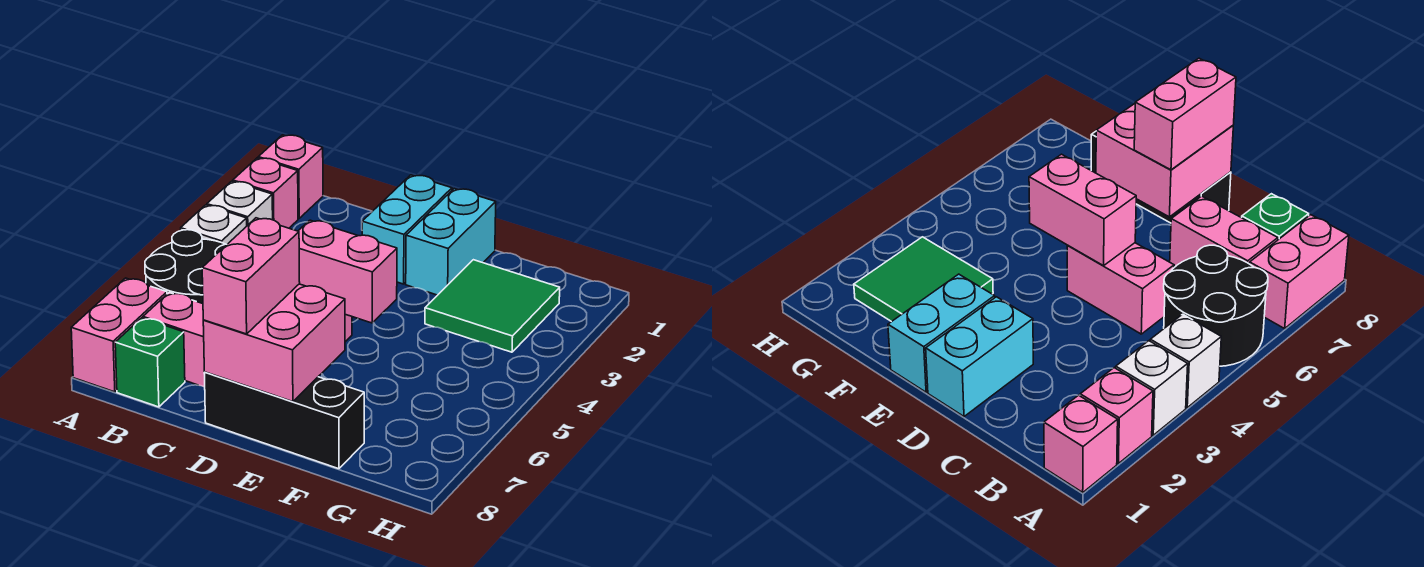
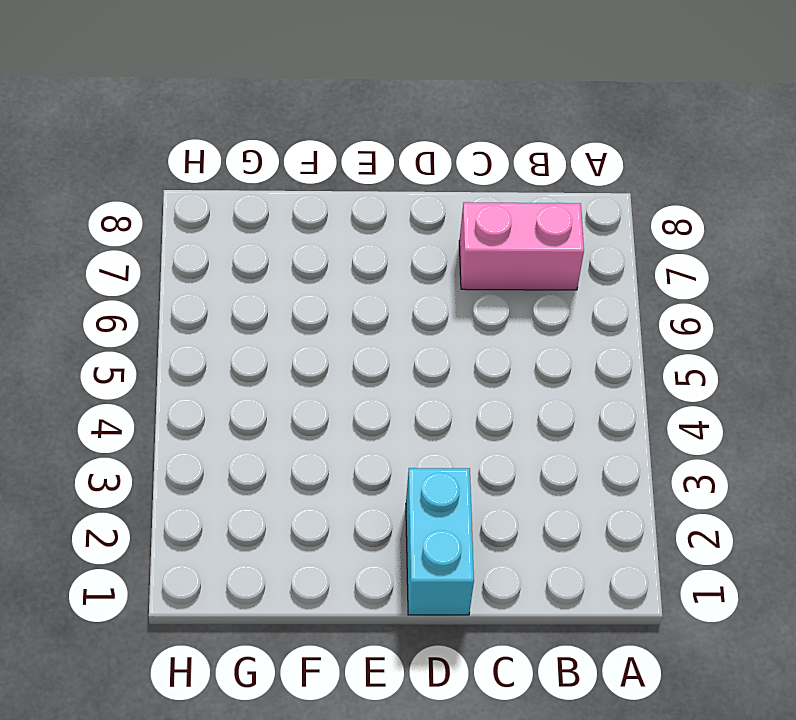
none -> pink 1x1 brick [258,135,323,218]
none -> pink 1x1 brick [233,158,298,228]
none -> white 1x1 brick [207,181,273,226]

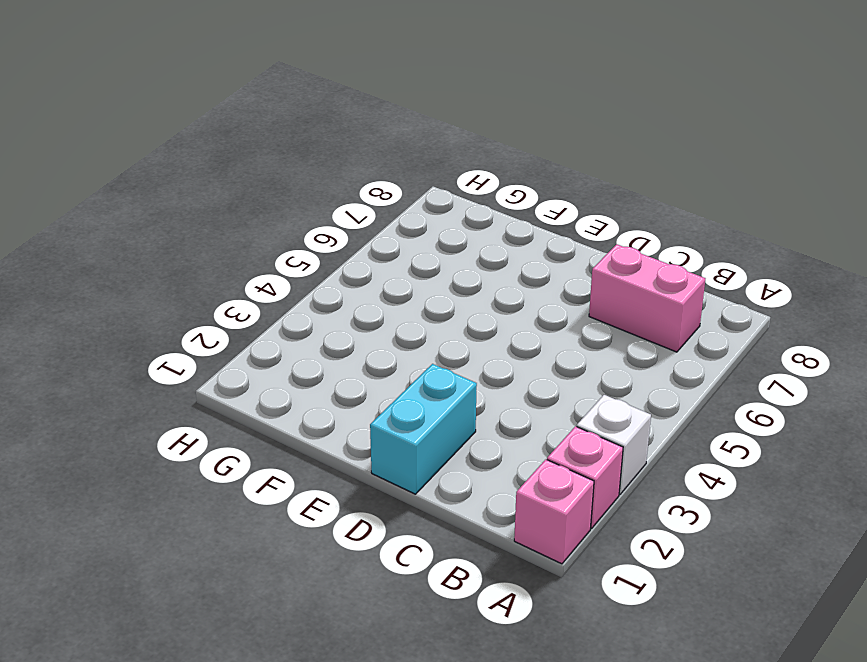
none -> white 1x1 brick [181,205,247,244]
none -> black 2x2 round brick [145,230,227,304]
none -> pink 1x2 brick [71,278,167,392]

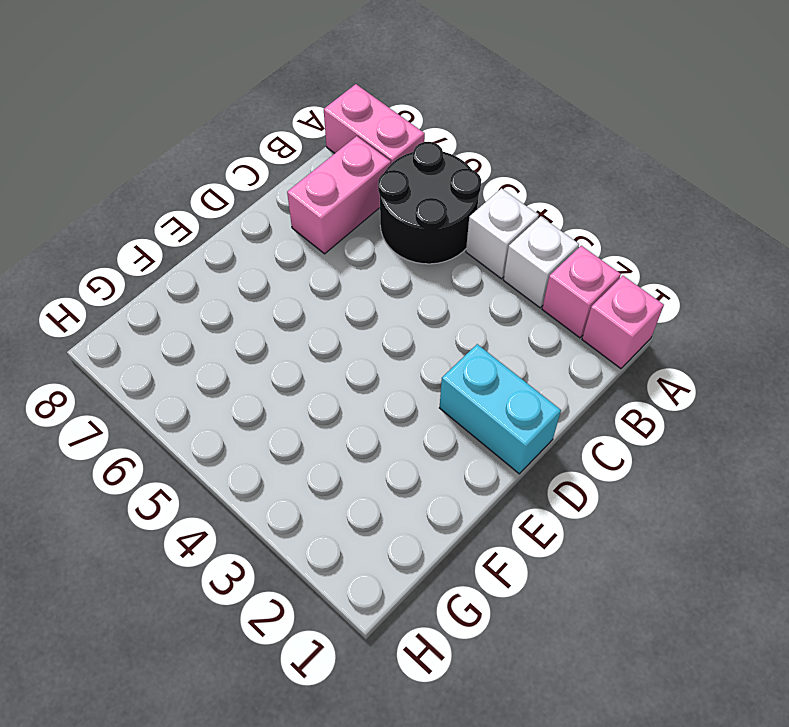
none -> green 1x1 brick [115,318,185,407]
none -> pink 1x2 brick [1067,243,1174,334]
none -> black 1x3 brick [204,372,364,469]

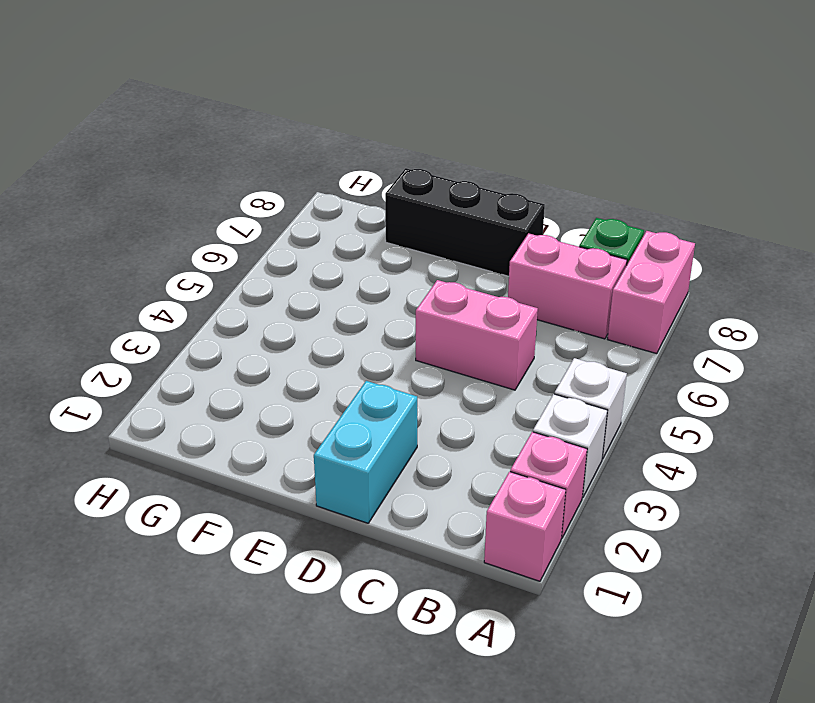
none -> black 2x2 round brick [145,230,227,304]
none -> cyan 1x2 brick [406,189,496,295]
none -> green 2x2 tile [425,260,560,352]

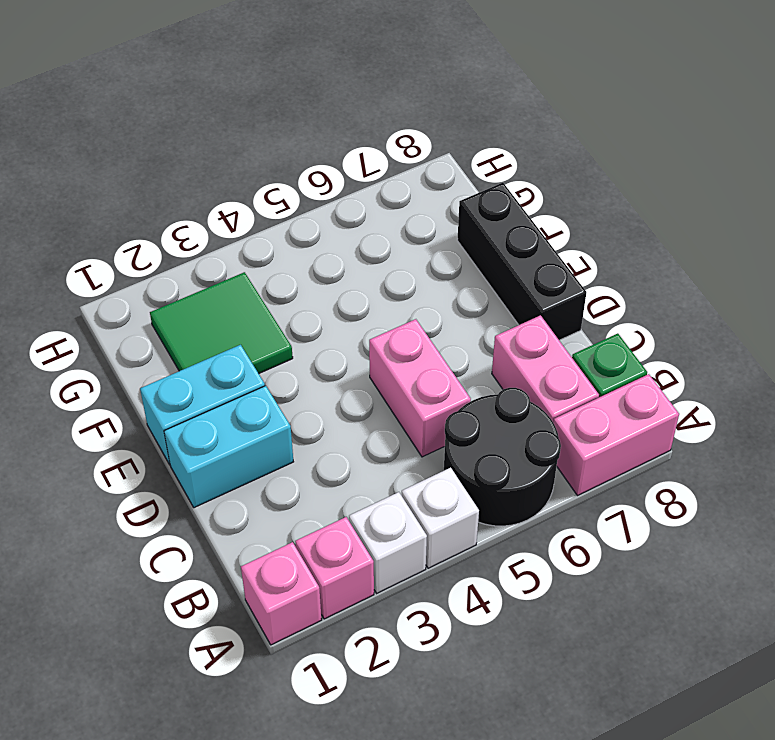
none -> pink 1x2 brick [299,220,397,323]
none -> pink 2x2 brick [203,284,345,402]
none -> pink 1x2 brick [202,218,300,334]

